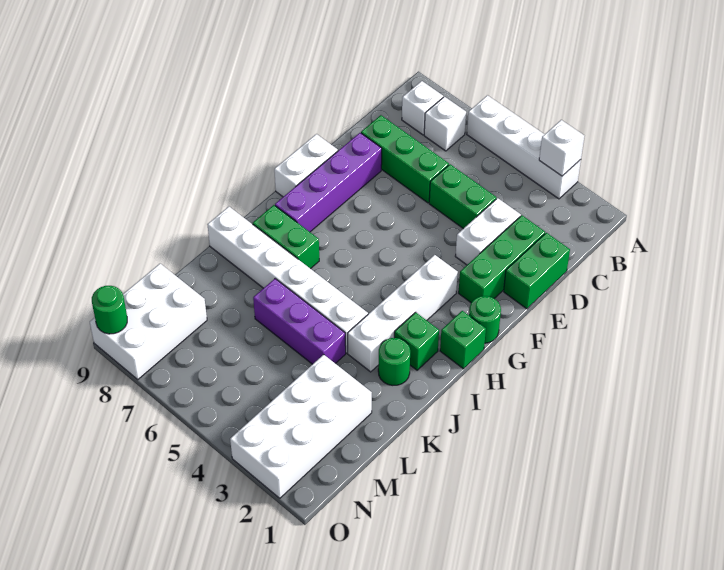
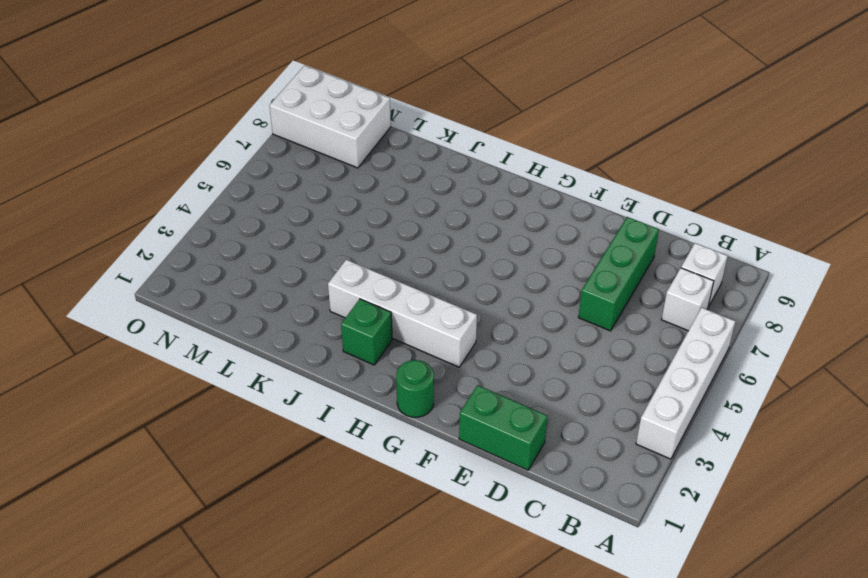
none -> green 1x3 brick [459,215,545,303]
none -> white 1x2 brick [455,198,521,265]
none -> green 1x2 brick [429,164,496,229]

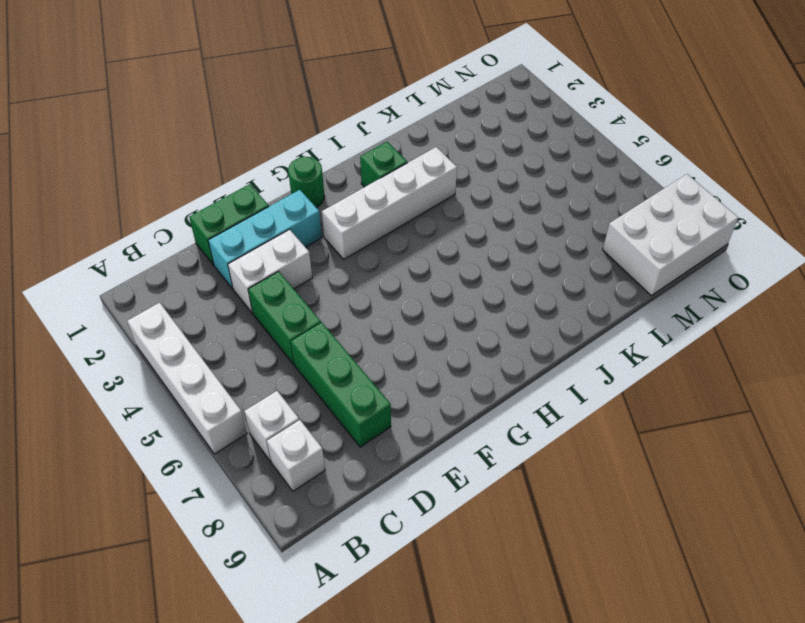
cyan 1x3 brick [208,190,322,289] -> green 1x3 brick [459,215,545,303]
none -> purple 1x4 brick [275,133,382,232]
none -> white 1x2 brick [274,134,338,197]
none -> green 1x1 brick [440,311,486,369]

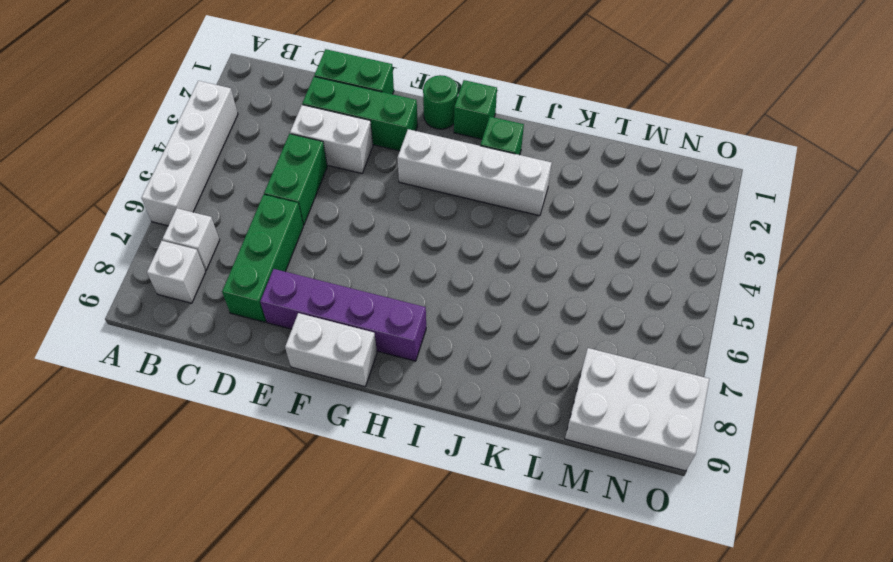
none -> green 1x2 brick [253,205,319,269]
none -> green 1x1 round brick [378,338,410,385]
none -> white 1x6 brick [207,207,368,353]

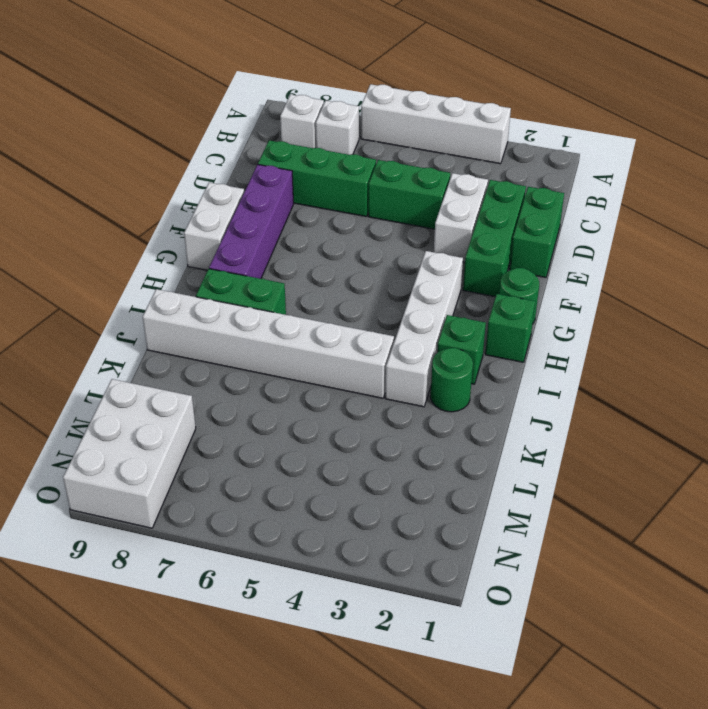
none -> purple 1x3 brick [253,279,346,364]
none -> white 2x4 brick [230,355,372,498]
none -> white 1x1 brick [539,120,584,176]

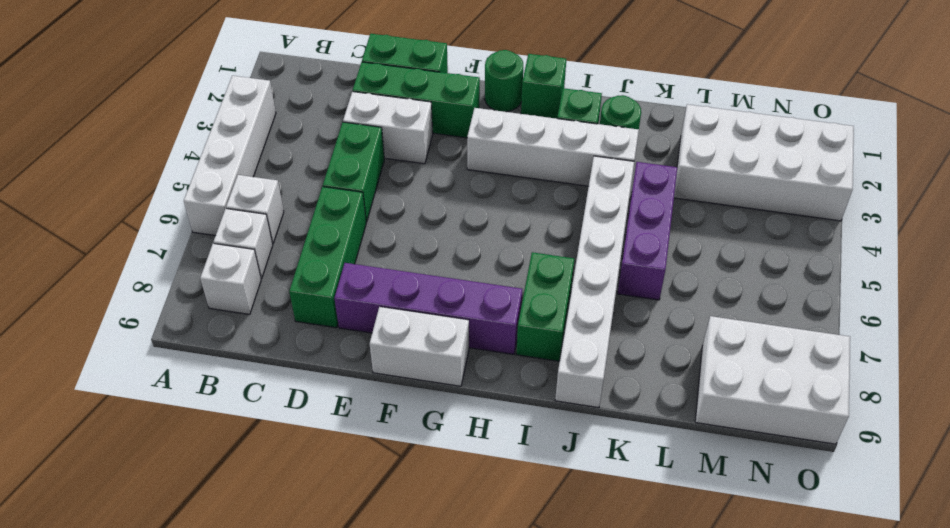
white 1x1 brick [226,175,284,244] -> white 1x1 brick moved to [539,120,584,176]
none -> green 1x1 round brick [92,286,127,334]

